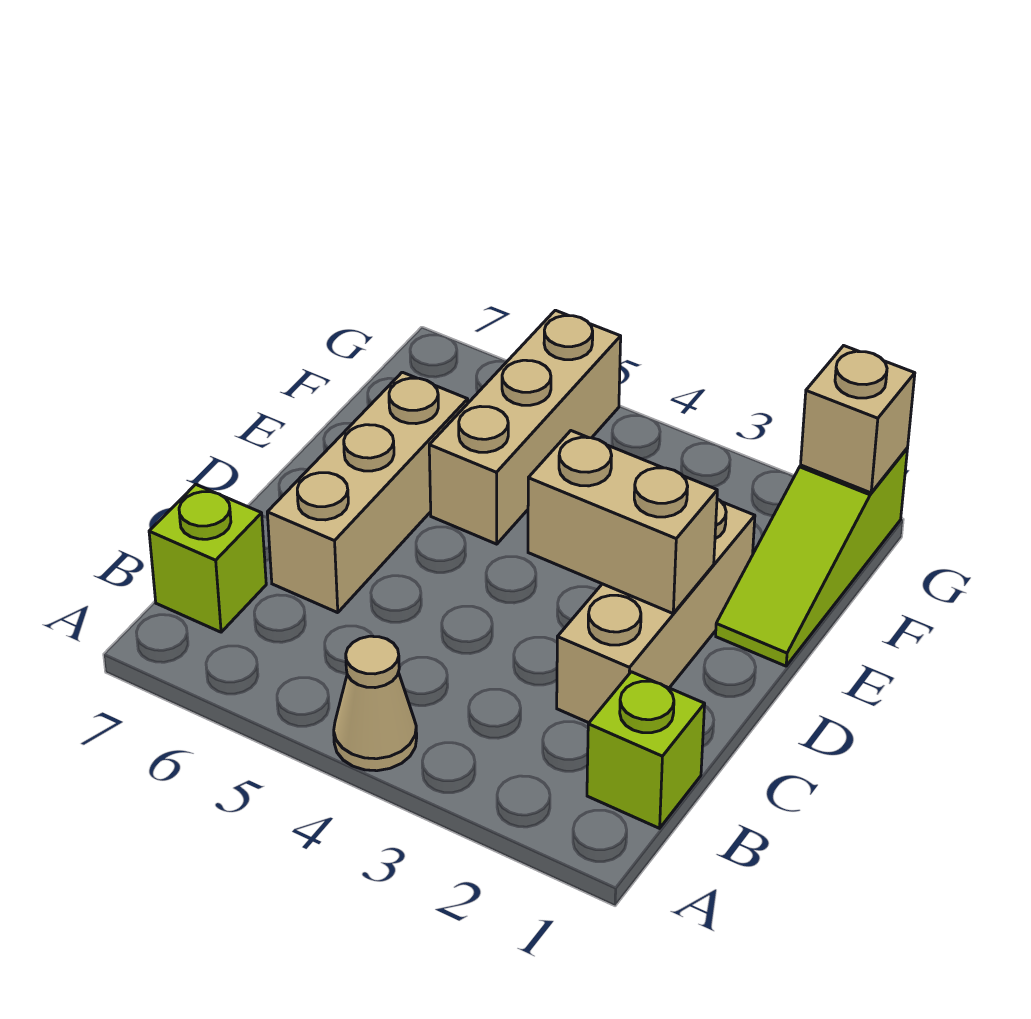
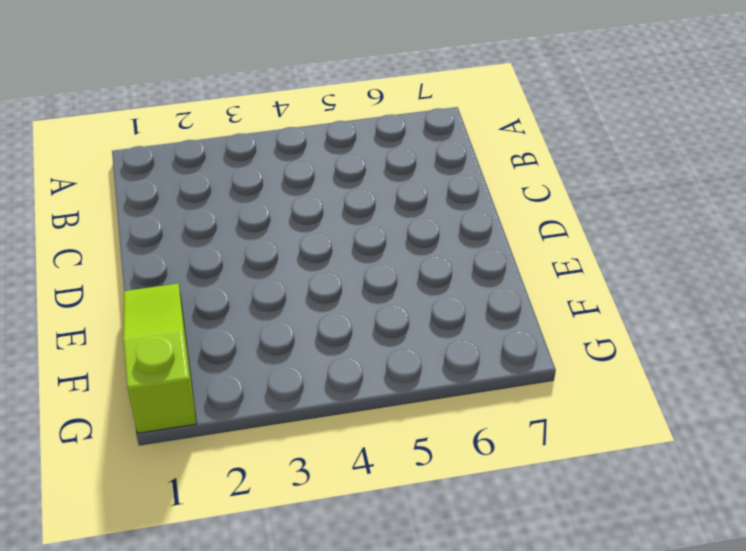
none -> tan 1x1 cone [334,636,417,771]
none -> lime 1x1 brick [587,672,705,828]

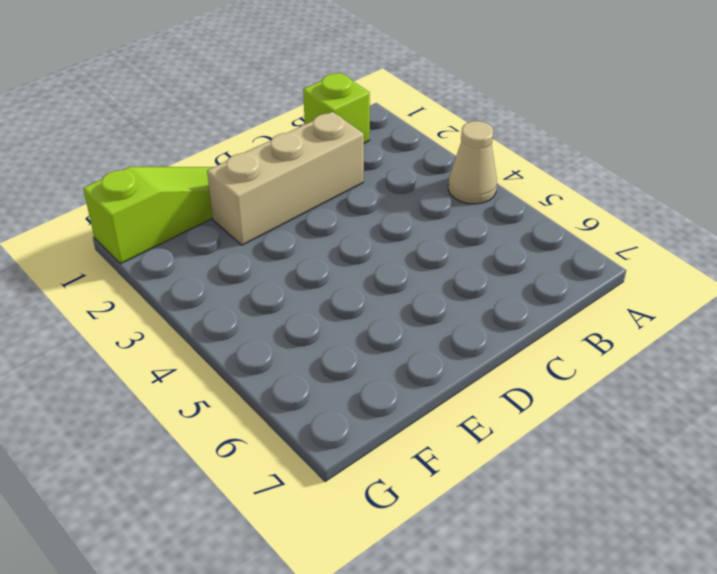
none -> lime 1x1 brick [149,484,266,632]
none -> tan 1x3 brick [267,372,468,613]

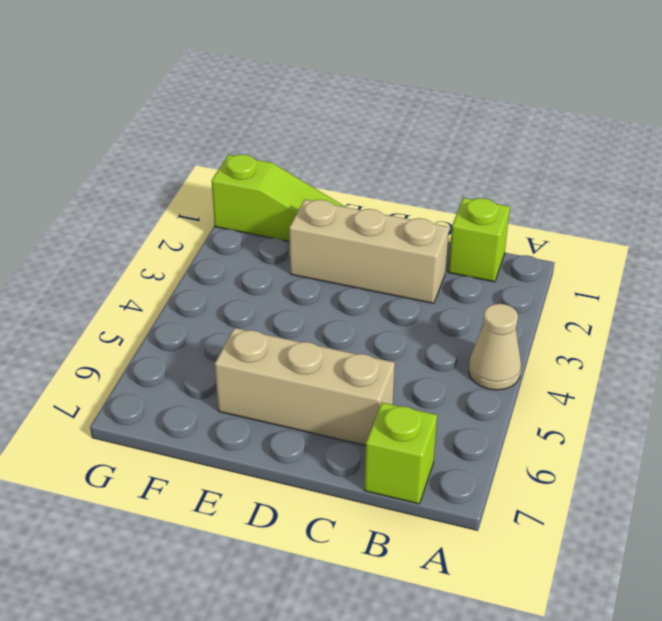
none -> tan 1x3 brick [429,310,621,544]
none -> tan 1x2 brick [528,431,717,613]

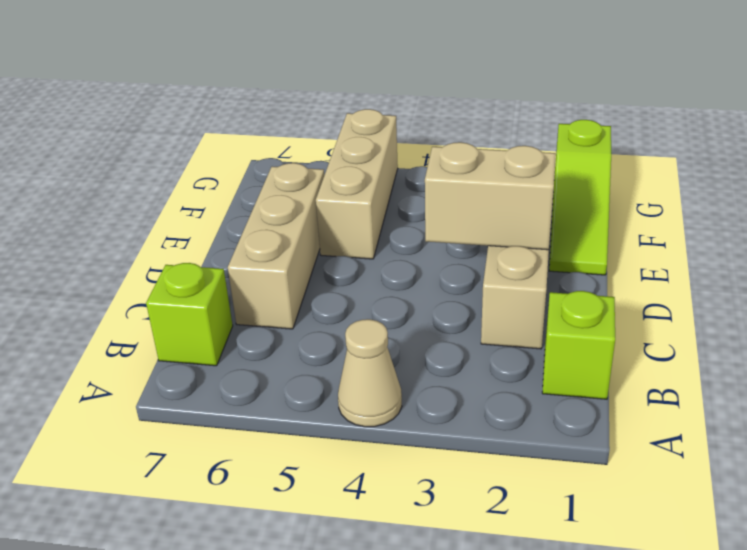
none -> tan 1x1 brick [801,346,915,493]

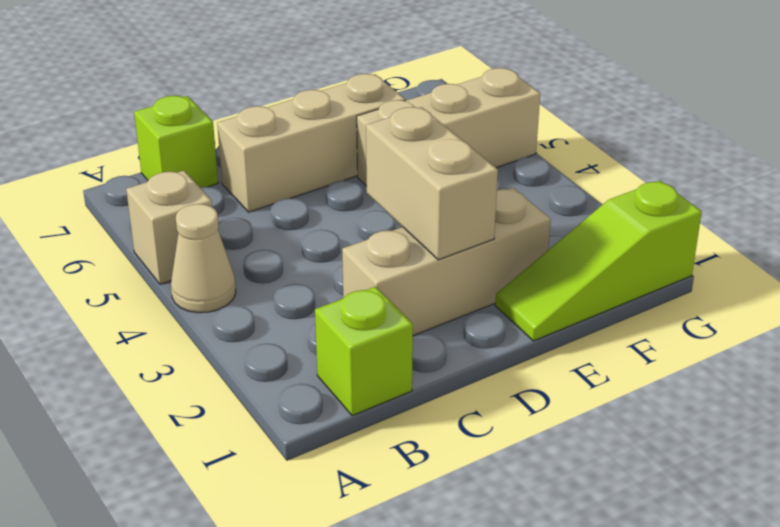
tan 1x1 brick [126,171,212,284] -> tan 1x1 brick moved to [801,346,915,493]

